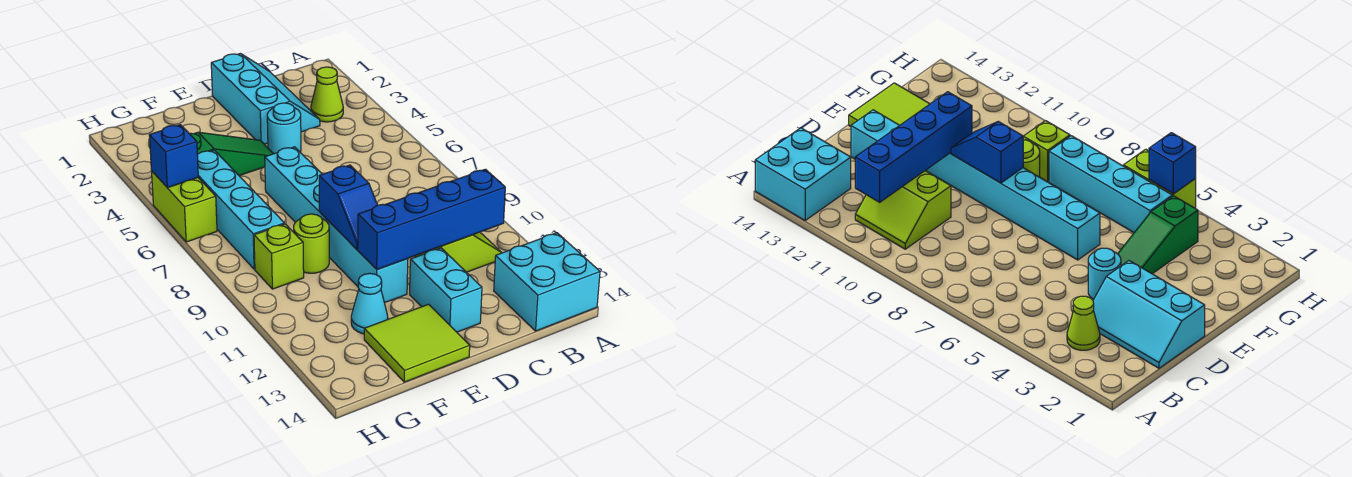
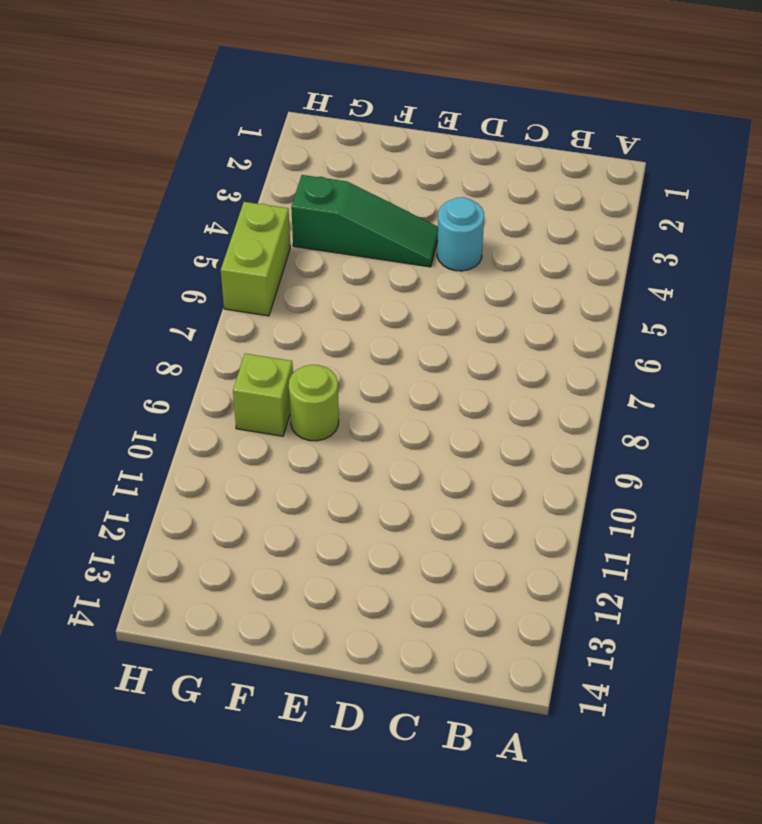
none -> cyan 2x2 brick [494,233,600,331]
none -> lime 1x1 cone [311,67,343,122]
none -> lime 2x2 slope [415,232,502,272]

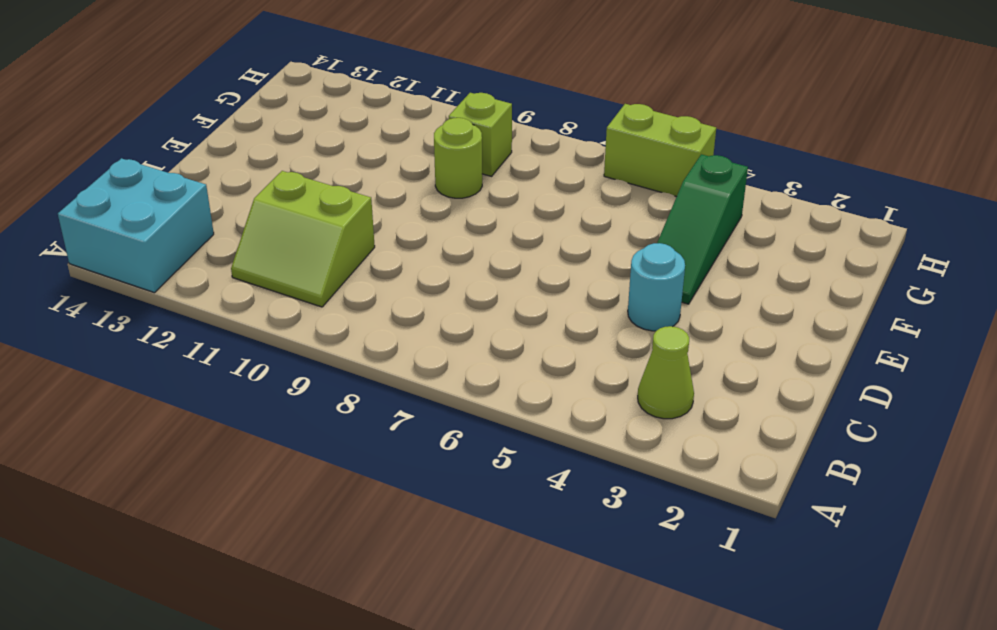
none -> cyan 2x3 slope [211,53,320,144]
none -> cyan 1x2 brick [410,248,482,332]
none -> cyan 1x6 brick [265,147,408,303]

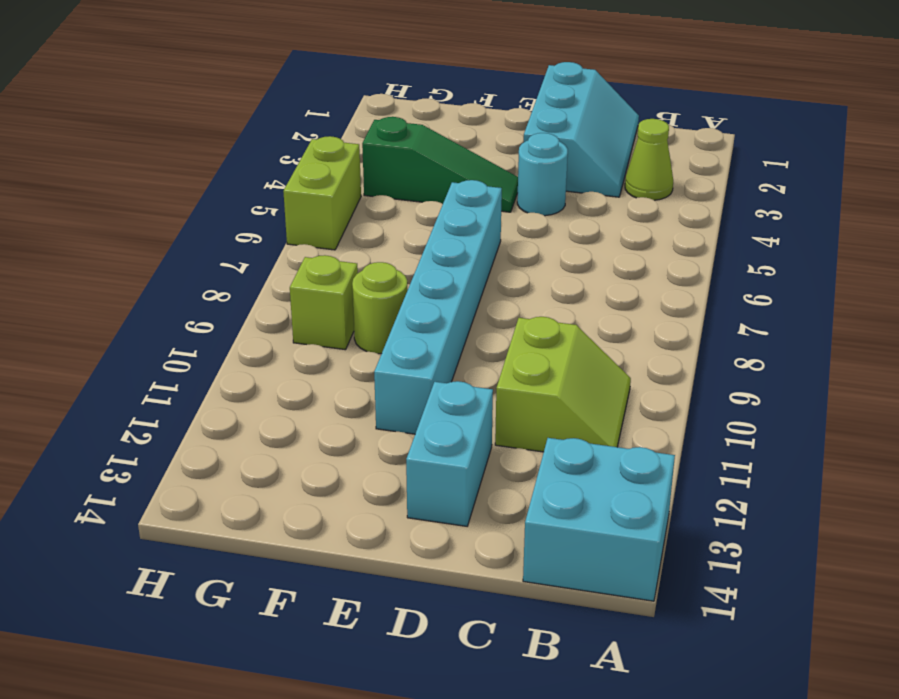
none -> lime 2x2 tile [364,304,470,382]
none -> cyan 1x1 cone [351,273,388,334]
none -> cyan 1x4 brick [197,150,284,269]

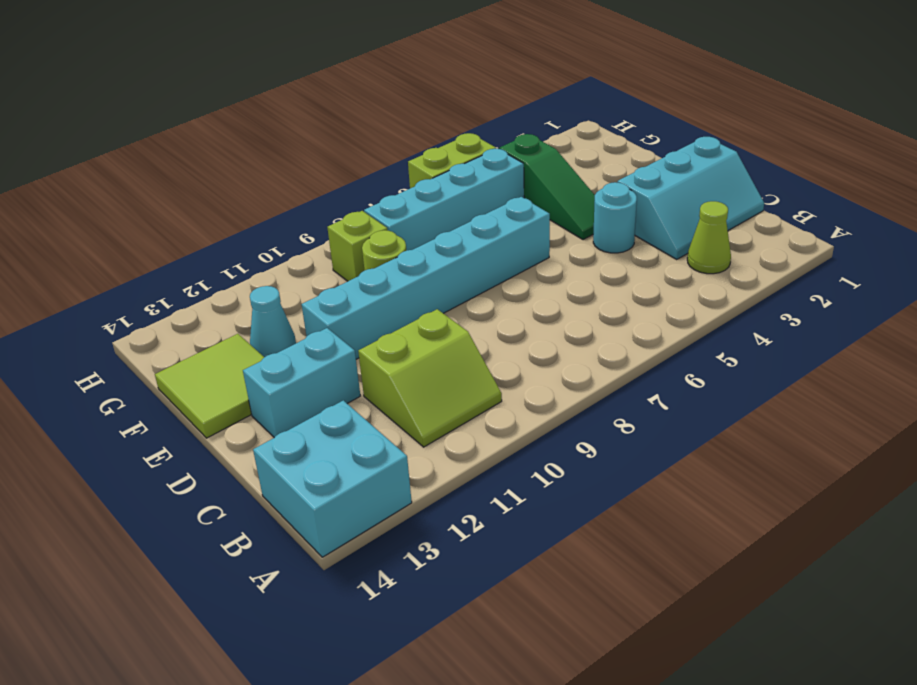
none -> blue 1x4 brick [358,169,505,269]
none -> blue 1x2 slope [319,165,377,249]
none -> blue 1x1 brick [149,125,198,188]

